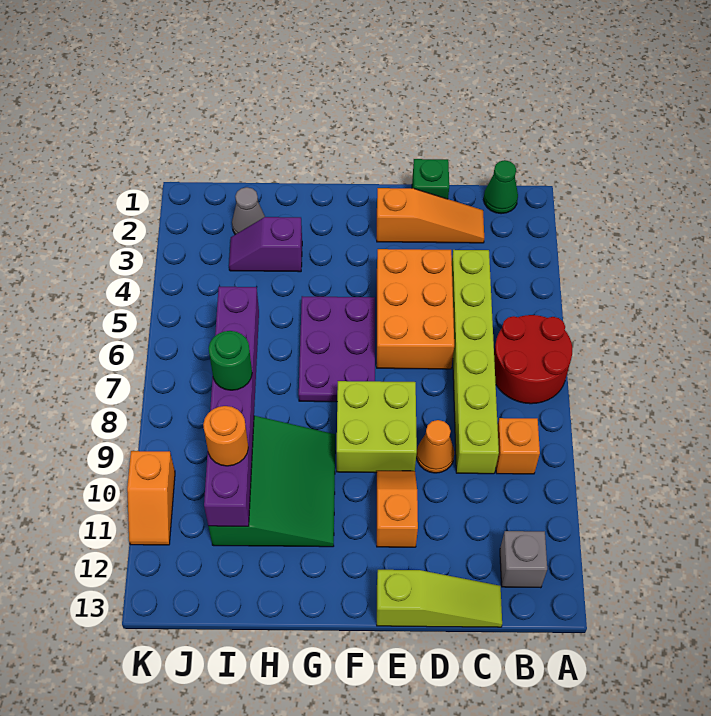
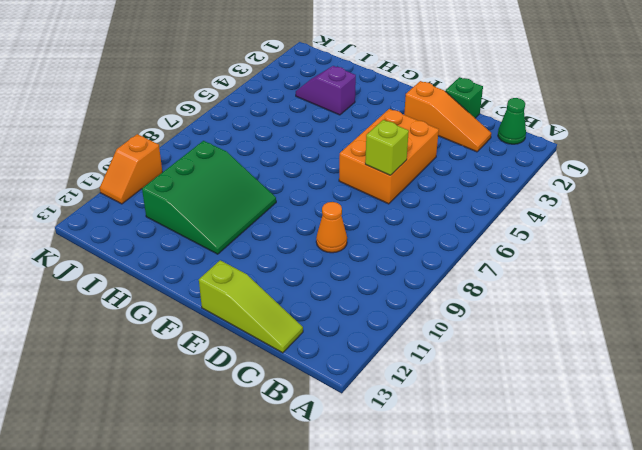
lime 1x1 brick [365,120,409,175] -> none
none -> red 2x2 round brick [494,315,572,404]
none -> orange 1x1 brick [496,418,540,474]
none -> grey 1x1 brick [500,531,547,588]

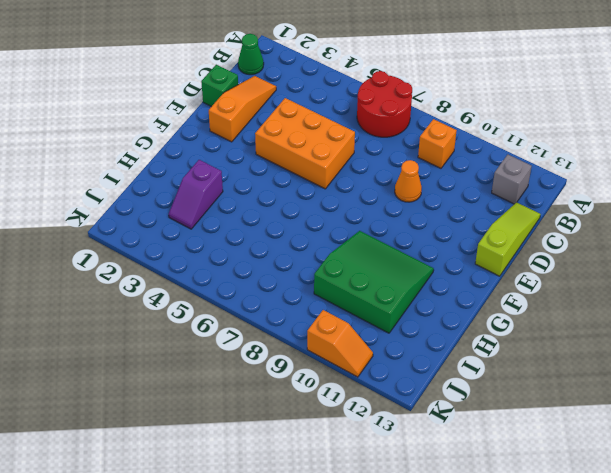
none -> lime 1x6 brick [452,250,499,474]
none -> lime 2x2 brick [337,381,417,473]
none -> orange 1x2 slope [377,471,418,547]

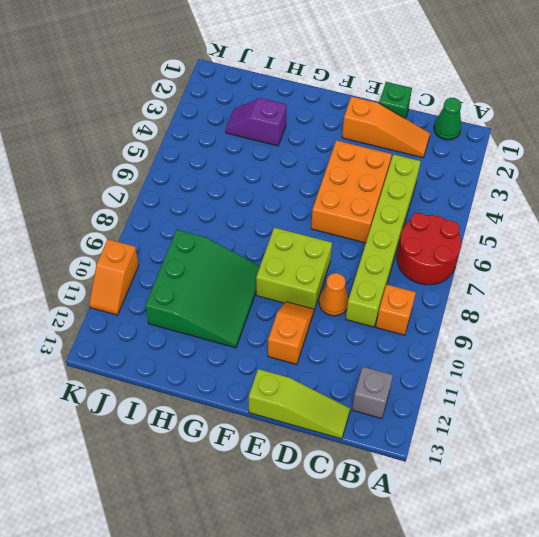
none -> purple 2x3 plate [299,296,375,402]
none -> grey 1x1 cone [232,187,265,235]
none -> purple 1x6 brick [204,287,259,526]

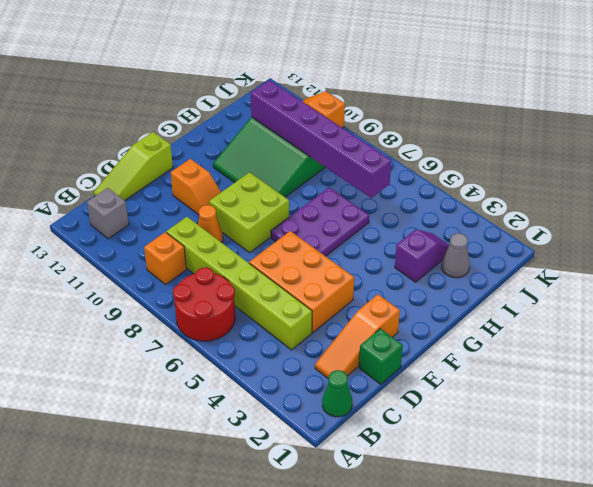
purple 2x3 plate [271,188,369,256] -> purple 2x3 plate turned to [299,296,375,402]
none -> green 1x1 round brick [209,331,252,390]
none -> orange 1x1 round brick [203,406,248,466]

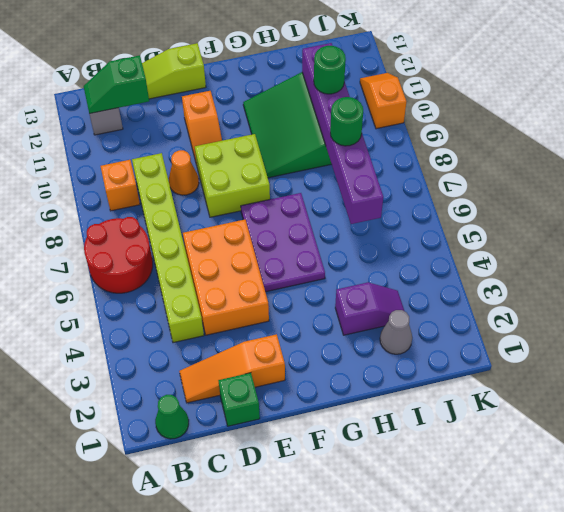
green 1x2 slope [84,55,149,114] -> none
green 1x1 round brick [314,46,346,94] -> orange 1x1 round brick [203,406,248,466]

